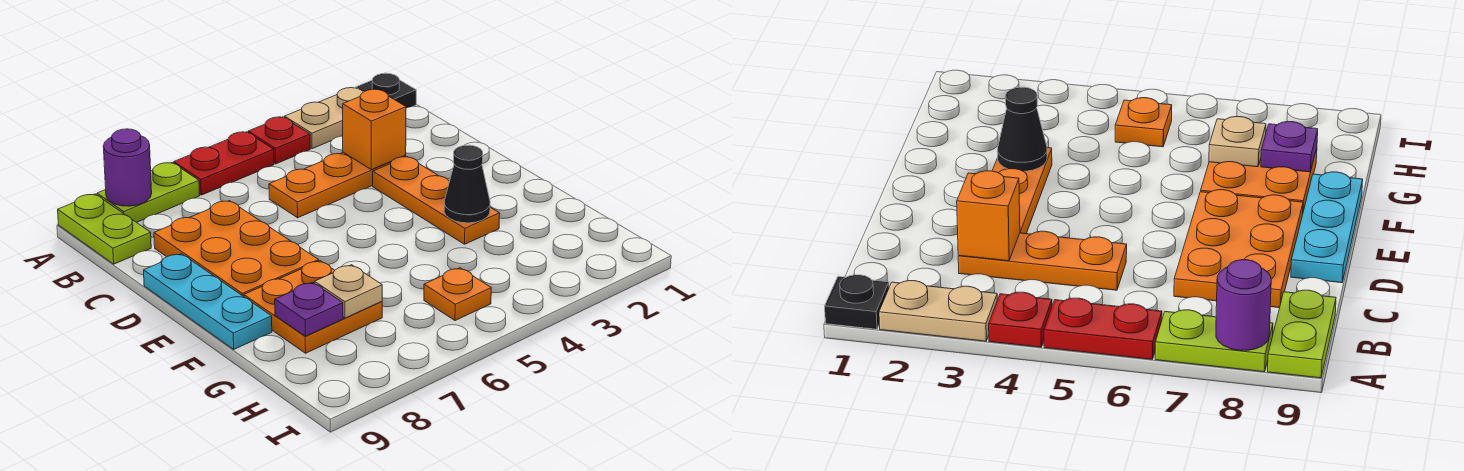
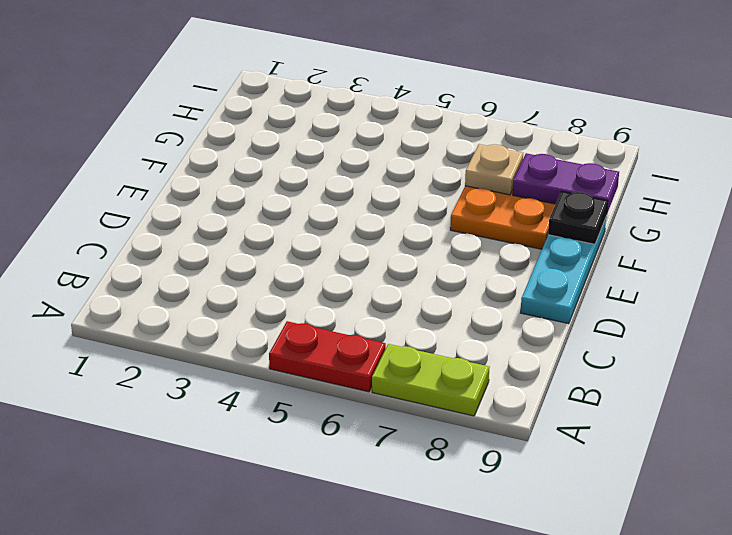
black 1x1 plate [548,191,608,244] -> black 1x1 plate moved to [355,73,416,108]
purple 1x2 plate [513,153,619,213] -> purple 1x1 plate [275,282,343,336]
none -> tan 1x2 plate [284,88,363,149]
none -> red 1x1 plate [248,117,310,164]
none -> lime 1x2 plate [58,194,151,264]

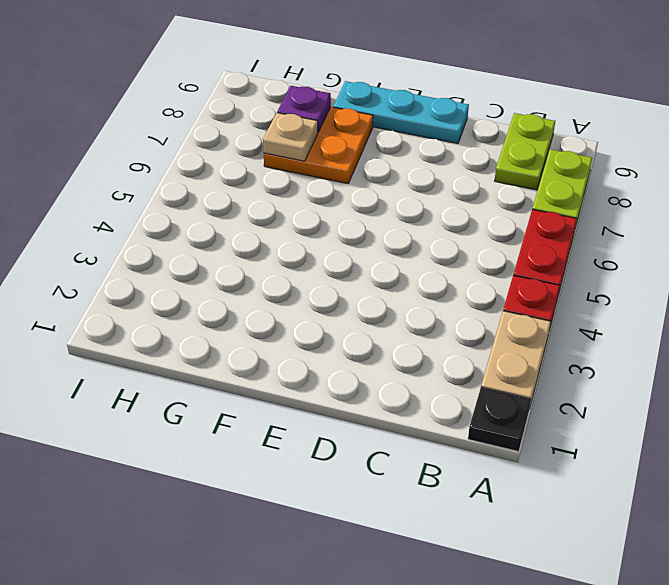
lime 1x2 plate [495,113,555,190] -> lime 1x2 plate turned to [58,194,151,264]
none -> orange 1x3 plate [269,152,406,218]
none -> orange 2x3 plate [154,201,319,296]
none -> orange 1x3 plate [373,157,500,244]

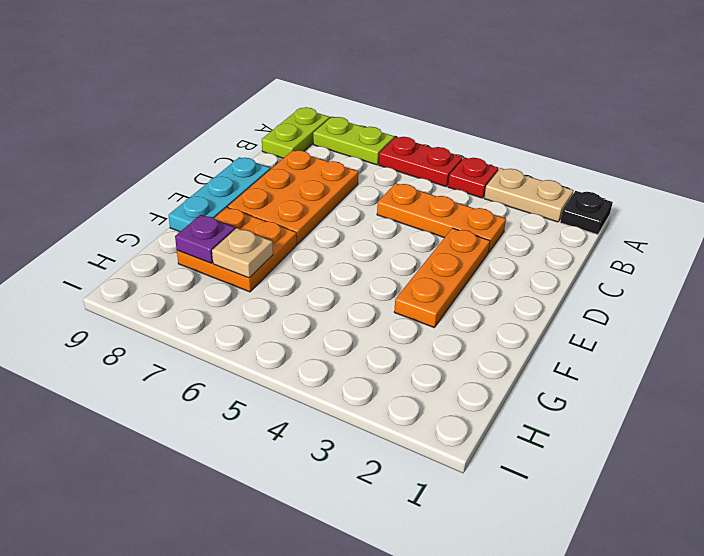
none -> orange 1x1 plate [424,268,491,321]
none -> purple 1x1 round brick [103,129,152,206]
none -> orange 1x1 brick [343,89,406,170]

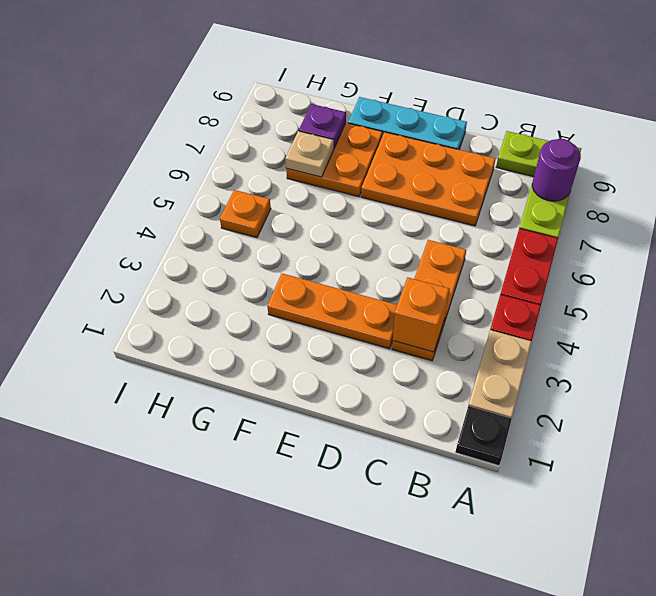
none -> black 1x1 cone [444,145,490,223]

